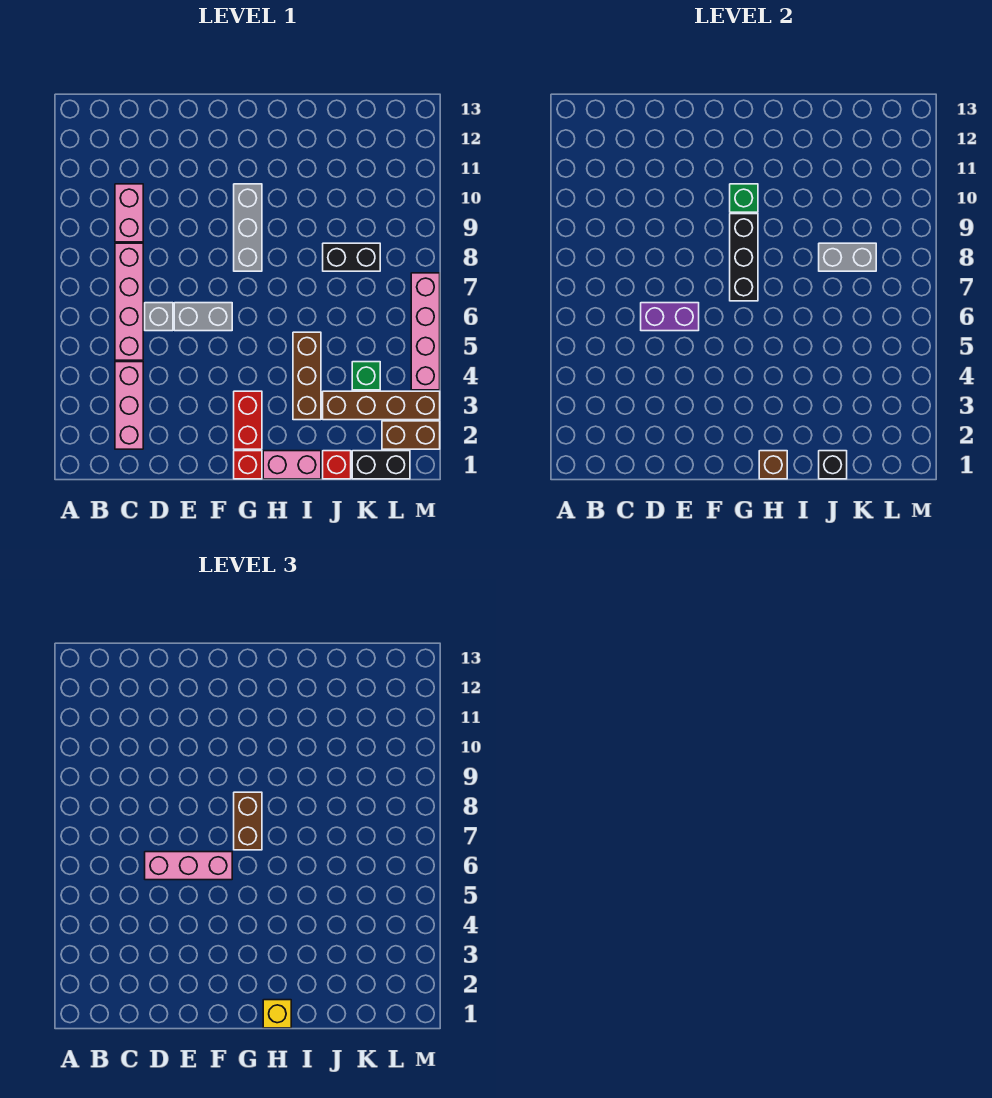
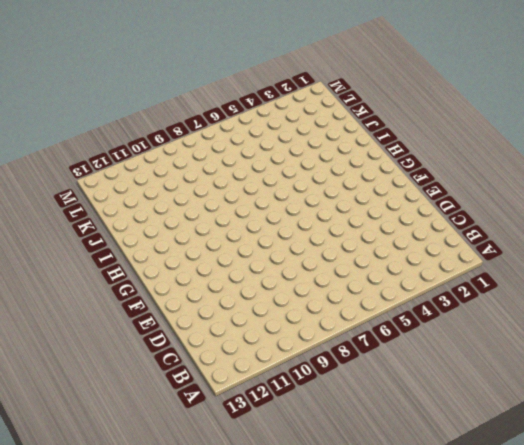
none -> pink 1x3 brick [115,362,143,449]
none -> pink 1x4 brick [115,243,143,360]
none -> pink 1x2 brick [115,184,143,242]

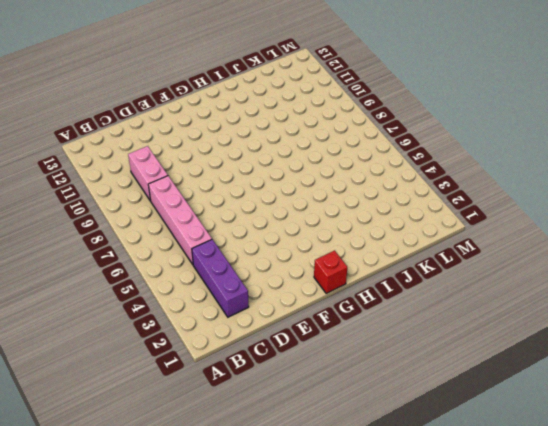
purple 1x3 brick [192,239,249,317] -> pink 1x3 brick [115,362,143,449]
none -> grey 1x1 brick [145,303,173,331]
none -> grey 1x2 brick [174,303,232,331]
none -> red 1x2 brick [234,391,262,449]

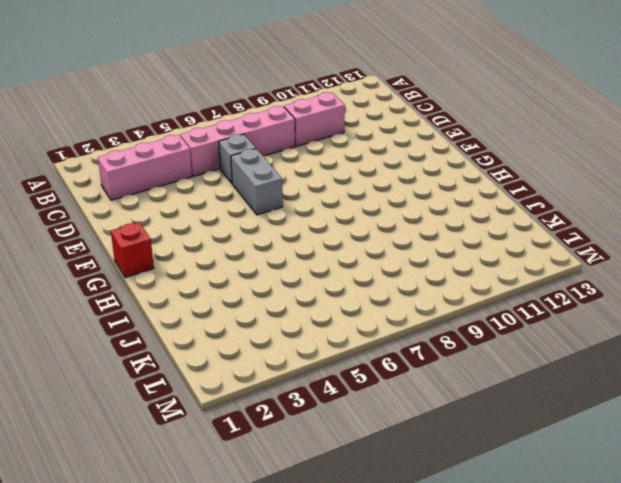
none -> red 1x2 brick [234,391,262,449]
none -> grey 1x3 brick [234,184,262,271]
none -> pink 1x2 brick [263,451,321,479]

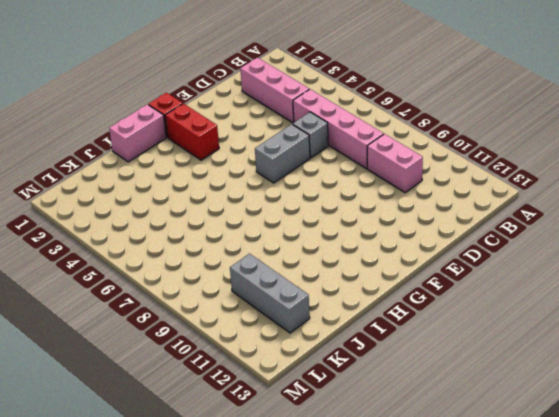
grey 1x3 brick [230,253,310,333] -> grey 1x3 brick moved to [234,184,262,271]
none -> brown 1x3 brick [293,332,321,420]
none -> red 1x1 brick [323,451,351,479]
none -> brown 1x4 brick [323,391,440,420]

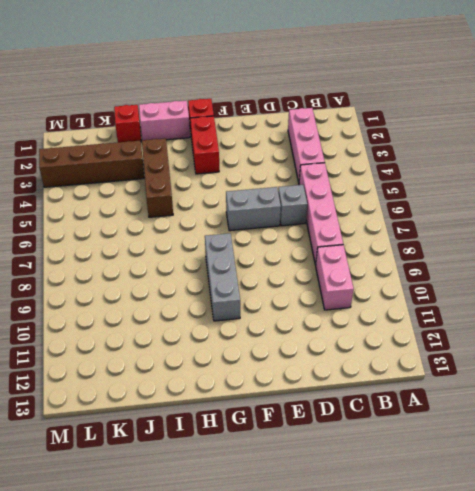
none -> black 1x2 brick [323,243,380,271]
none -> black 1x2 brick [352,451,410,479]
none -> green 1x1 brick [352,362,380,390]

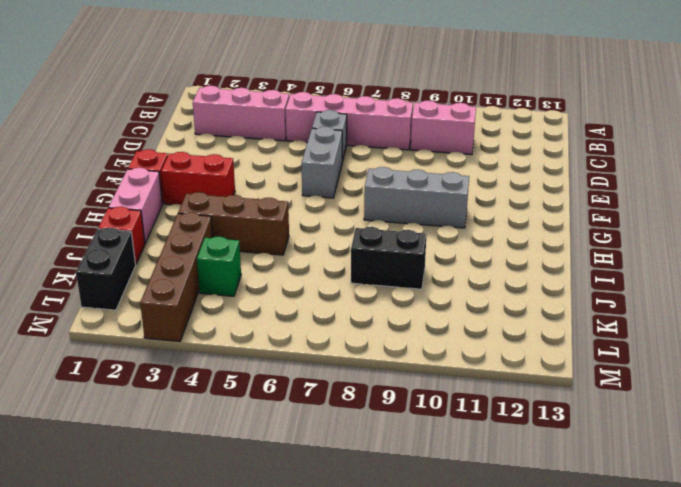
black 1x2 brick [351,227,427,289] -> black 1x2 brick turned to [323,243,380,271]
none -> brown 1x2 brick [382,421,440,449]
none -> pink 1x4 brick [411,273,440,390]
none -> purple 1x2 brick [641,303,699,331]

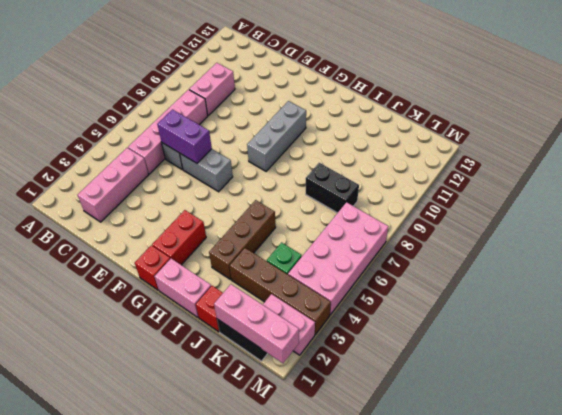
pink 1x3 brick [214,284,299,363] -> pink 1x3 brick moved to [145,852,232,880]
pink 1x2 brick [263,294,315,355] -> brown 1x2 brick [382,421,440,449]
pink 2x4 brick [288,202,389,315] -> pink 1x4 brick [411,273,440,390]
none -> black 1x3 brick [730,214,758,301]
none -> green 1x1 brick [730,184,758,212]
none -> brown 1x1 brick [759,451,787,479]

